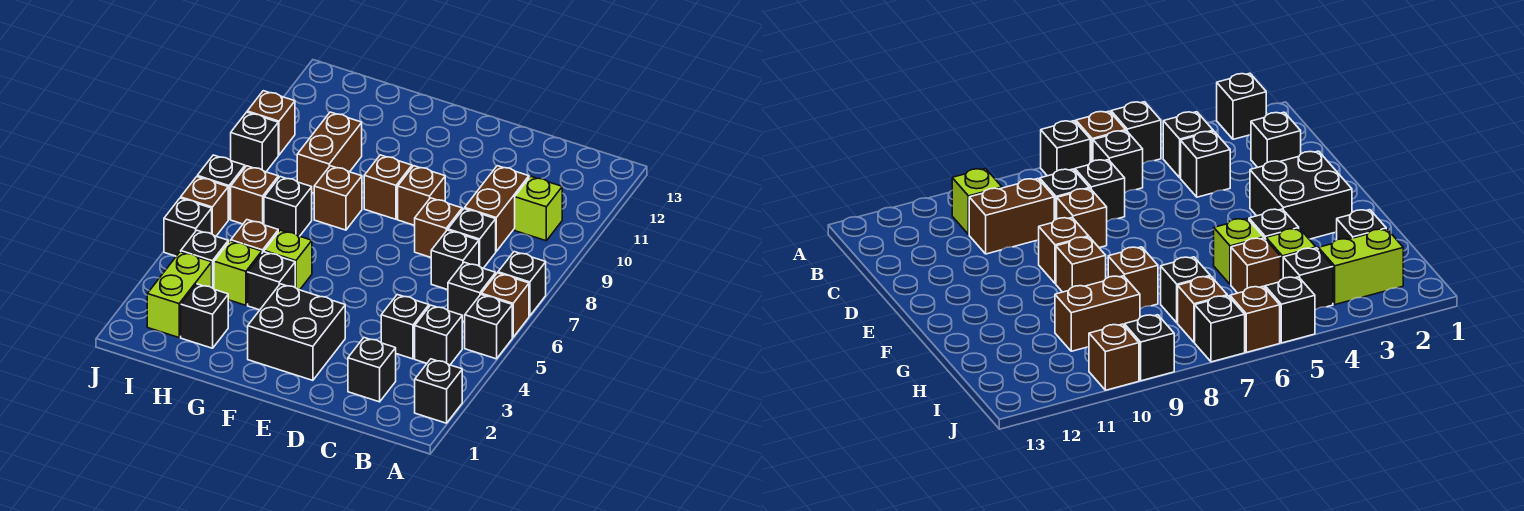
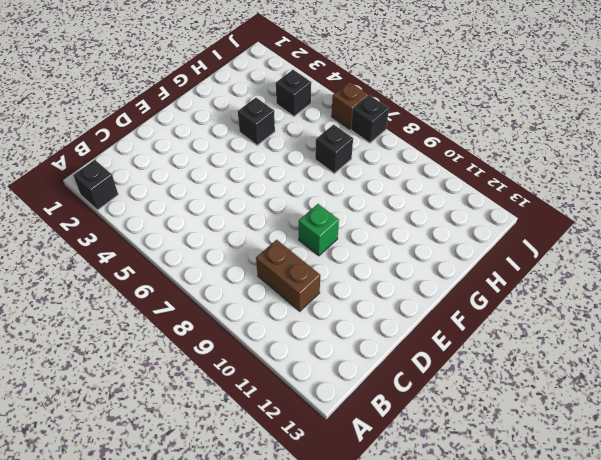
green 1x1 brick [299,204,339,256] -> brown 1x1 brick [398,166,445,225]
none -> black 1x1 brick [465,295,512,359]
none -> brown 1x1 brick [481,273,529,337]
none -> black 1x1 brick [498,252,546,316]
none -> black 1x1 brick [415,305,462,365]

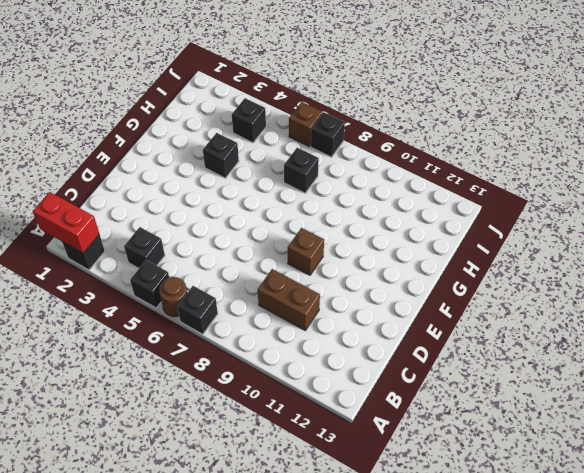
red 1x2 brick [33,192,99,253] -> none
brown 1x1 round brick [159,277,187,317] -> brown 1x1 brick [481,273,529,337]
none -> black 1x1 brick [448,262,496,322]
none -> lime 1x1 brick [515,176,562,241]
none -> black 1x1 brick [348,338,396,402]
none -> black 1x1 brick [381,295,429,359]

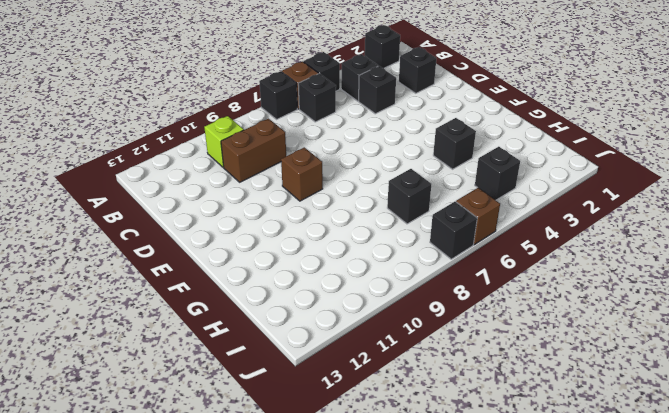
none -> black 1x1 brick [431,230,479,290]
none -> black 1x1 brick [448,209,496,268]
none -> brown 1x1 brick [415,198,462,257]
none -> black 2x2 brick [248,284,345,380]

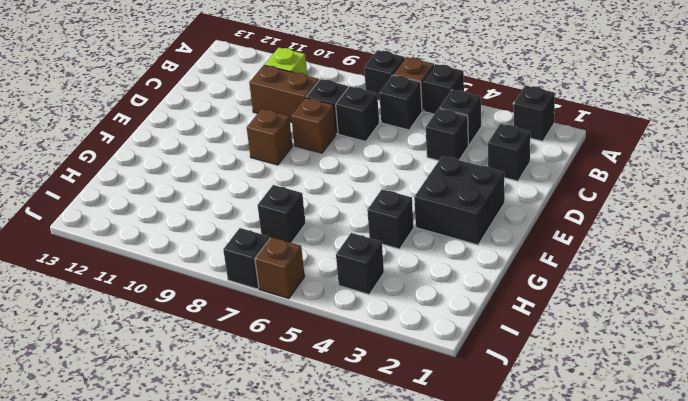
none -> brown 1x1 brick [364,155,412,219]
none -> lime 1x1 brick [264,230,312,290]
none -> brown 1x1 brick [314,166,362,230]
none -> black 1x1 brick [181,284,228,348]

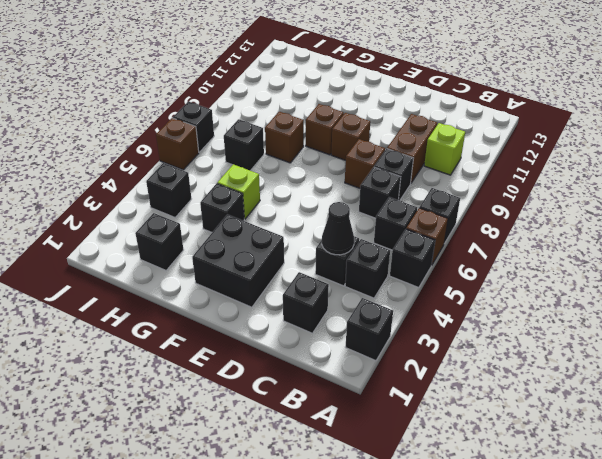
black 1x1 cone [322,202,354,255] -> none
none -> lime 1x1 brick [214,241,262,305]
none -> brown 1x1 brick [231,220,278,253]
none -> brown 1x2 brick [297,112,362,193]
none -> lime 1x2 brick [147,252,212,338]

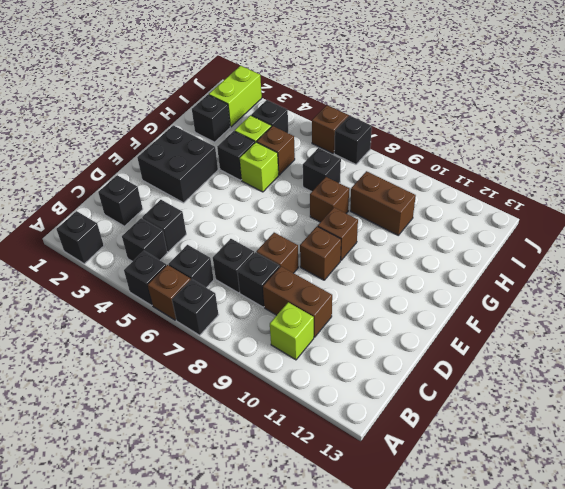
lime 1x2 brick [209,66,262,127] -> lime 1x2 brick turned to [147,252,212,338]
none -> brown 1x1 brick [231,166,278,224]
none -> black 1x1 brick [164,198,212,256]
none -> black 1x1 brick [231,112,278,172]
none -> brown 1x1 brick [247,91,295,155]

